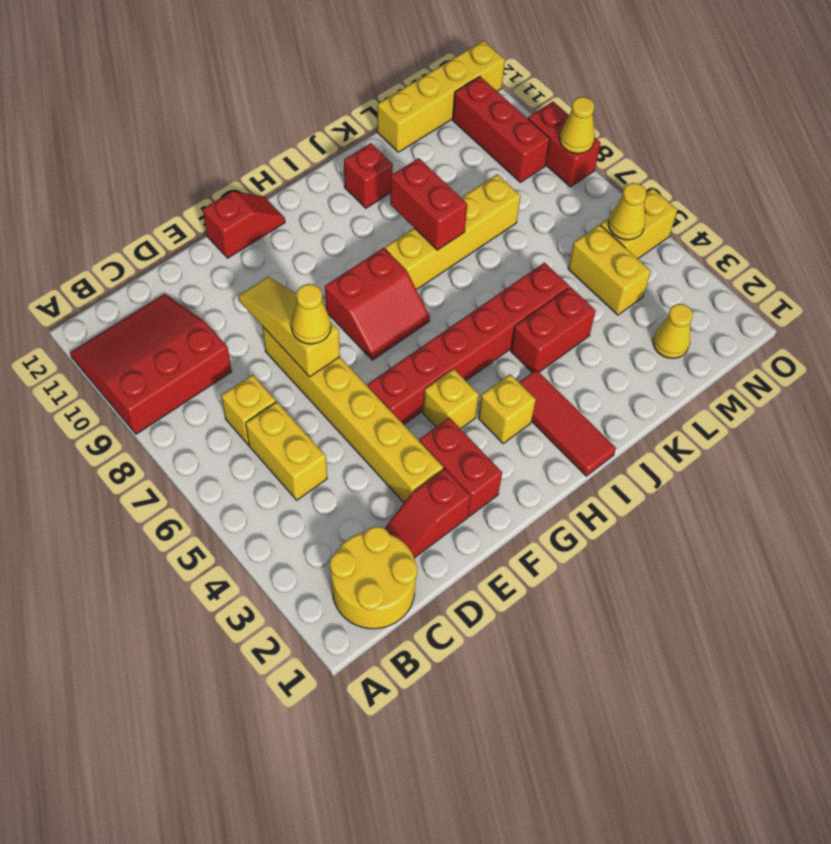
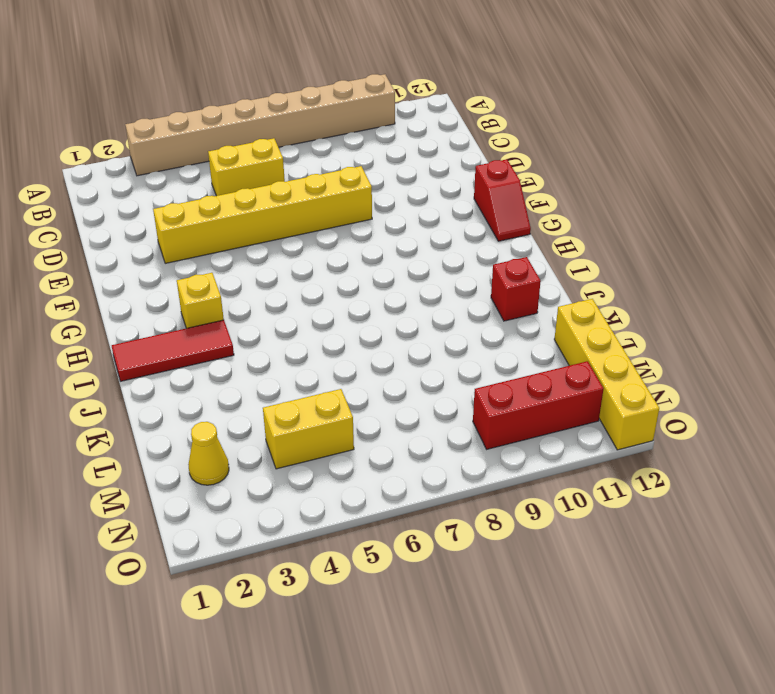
tan 1x8 brick [125,74,395,176] -> red 3x3 slope [70,294,232,434]
none -> yellow 2x2 round brick [330,526,418,629]
none -> yellow 1x1 brick [221,375,276,445]
none -> red 1x2 slope [384,468,471,558]

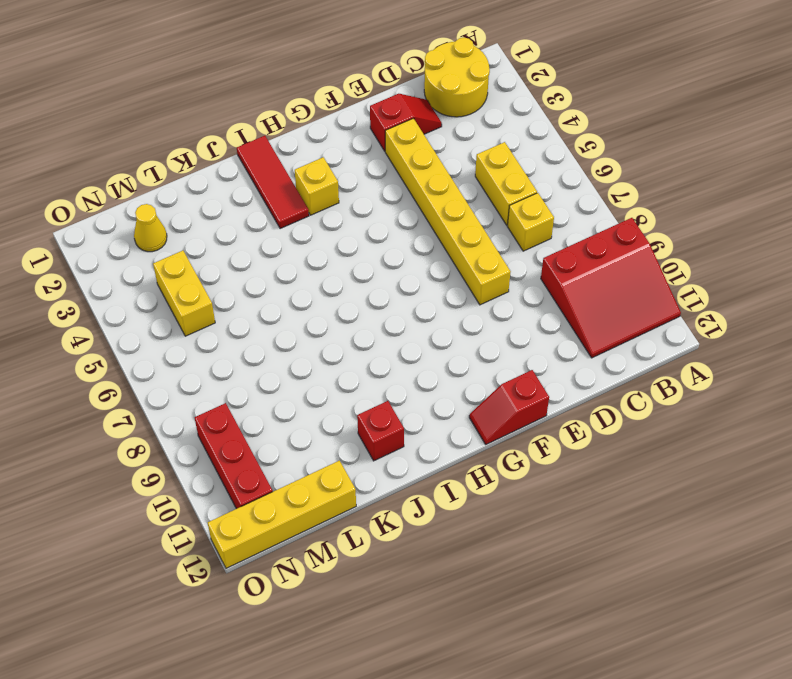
none -> red 1x2 brick [419,418,502,516]
none -> red 1x6 brick [368,263,569,425]
none -> yellow 1x1 brick [423,369,479,429]

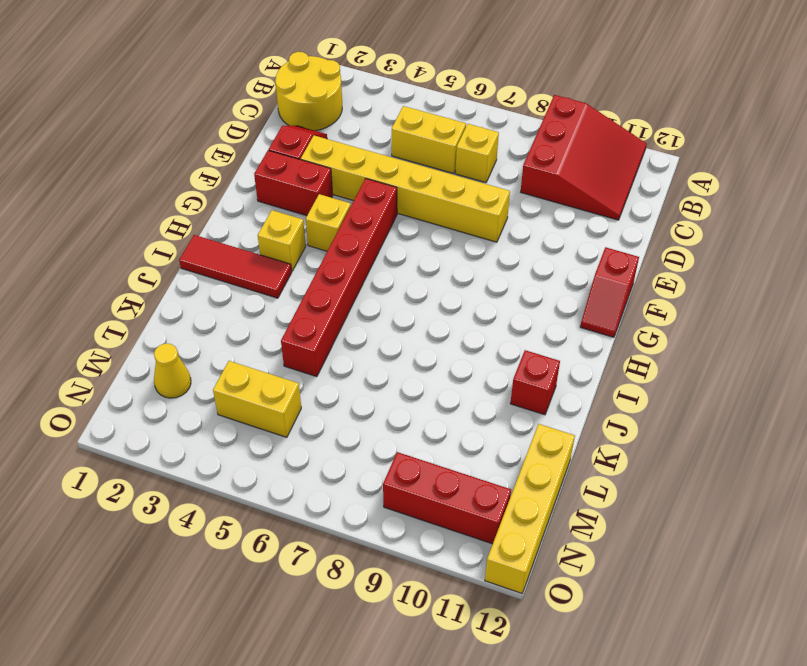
none -> red 2x2 slope [325,248,430,360]
none -> yellow 1x4 brick [385,174,520,290]
none -> red 1x2 brick [511,287,596,372]

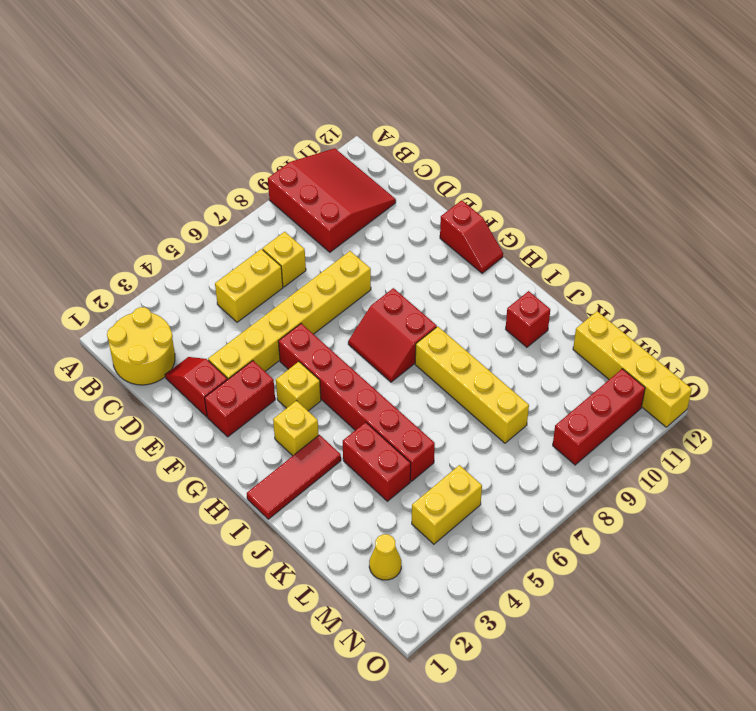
none -> yellow 1x2 brick [601,188,677,259]
none -> red 1x2 brick [528,102,601,187]
none -> yellow 1x3 slope [238,277,340,377]

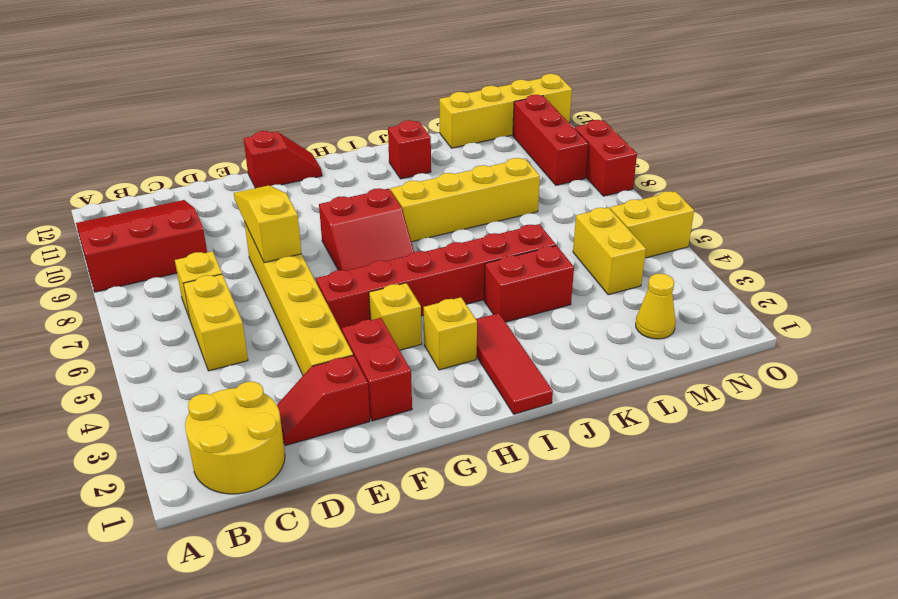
none -> red 1x2 brick [390,158,467,250]
none -> yellow 1x1 cone [609,183,646,240]
none -> yellow 1x1 cone [560,97,595,154]

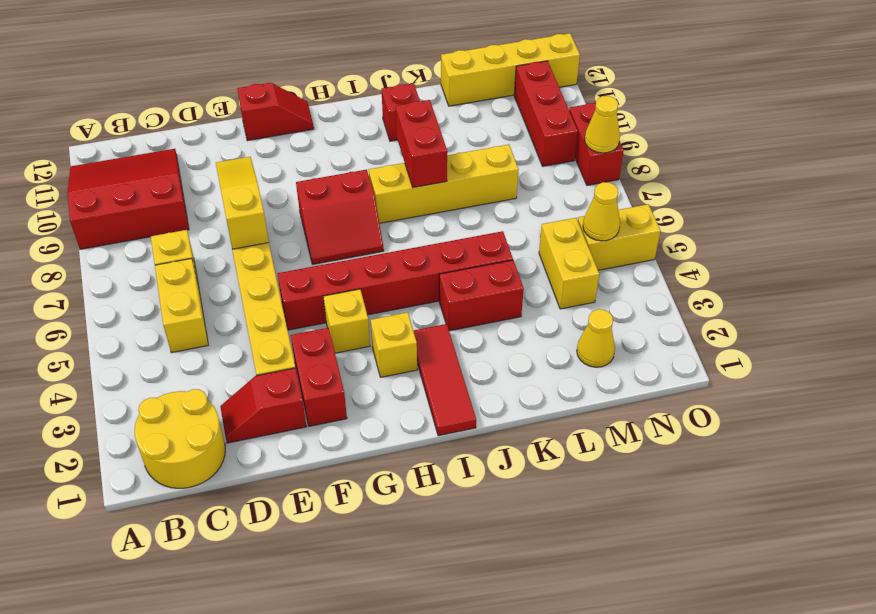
none -> yellow 1x1 cone [291,284,331,344]

